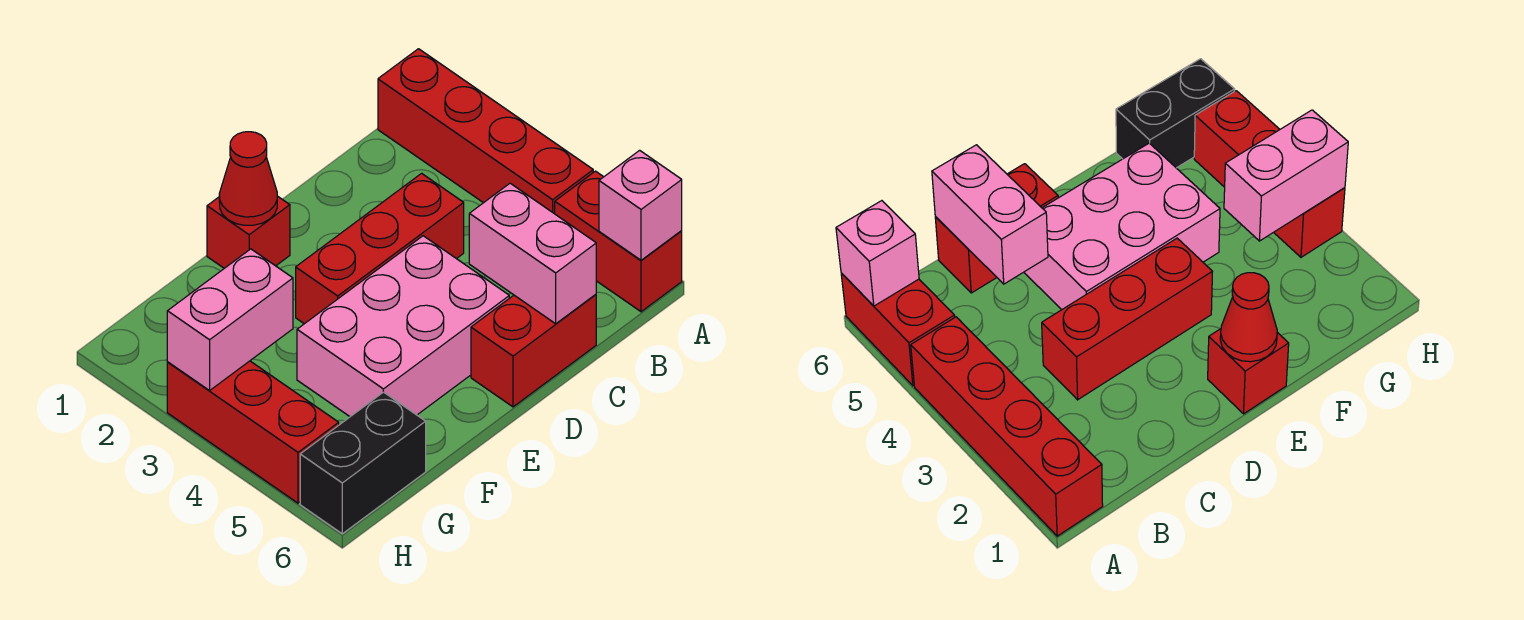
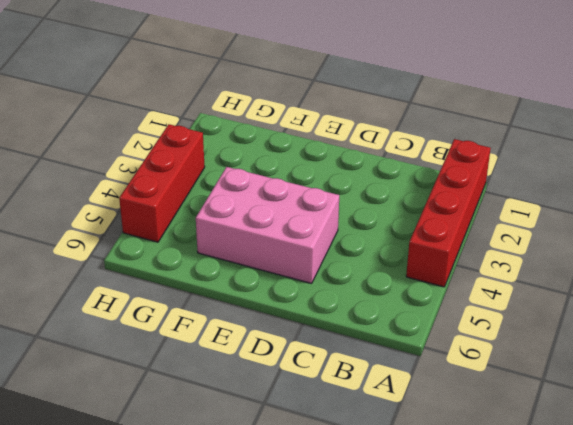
none -> red 1x2 brick [555,171,682,312]
none -> red 1x3 brick [296,173,464,324]
none -> red 1x2 brick [471,294,596,407]

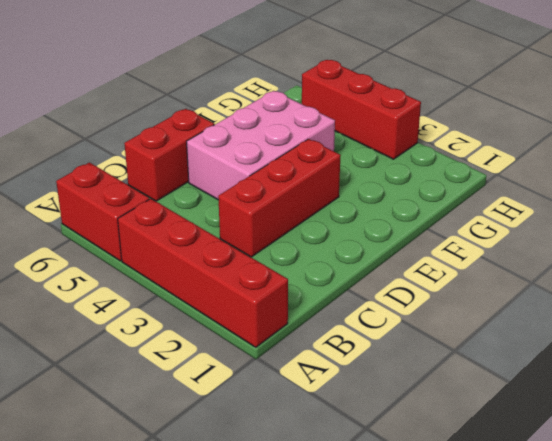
none -> red 1x1 brick [207,196,290,268]
none -> black 1x2 brick [300,392,426,534]
none -> pink 1x1 brick [599,150,682,260]

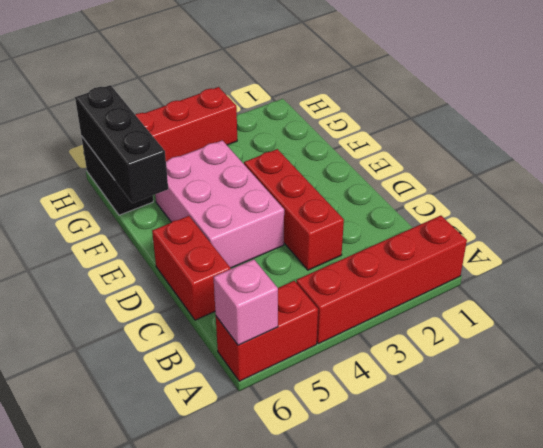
black 1x3 brick [75,85,168,203] -> none
none -> red 1x1 brick [207,196,290,268]
none -> pink 1x2 brick [469,183,596,324]
none -> red 1x1 cone [219,132,277,225]

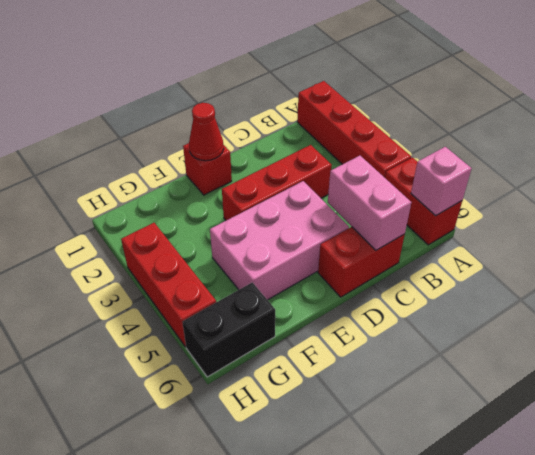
none -> pink 1x2 brick [167,249,293,390]

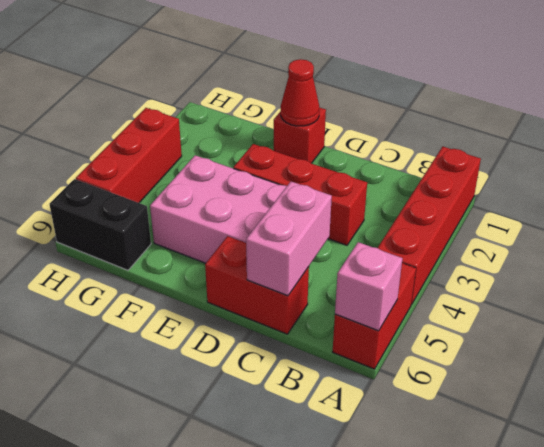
none -> pink 1x2 brick [167,249,293,390]

